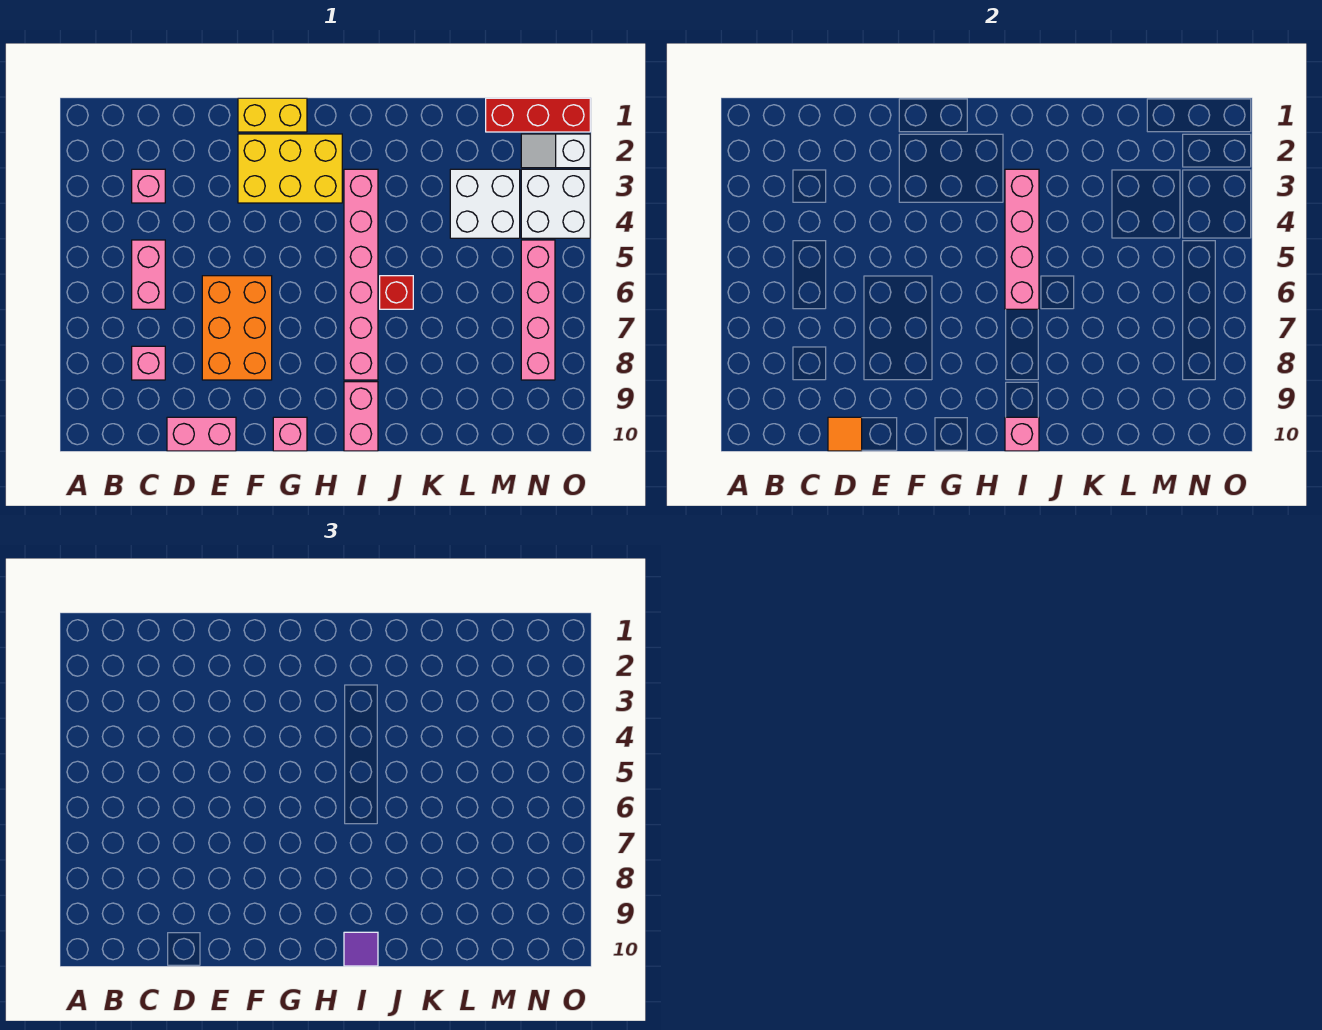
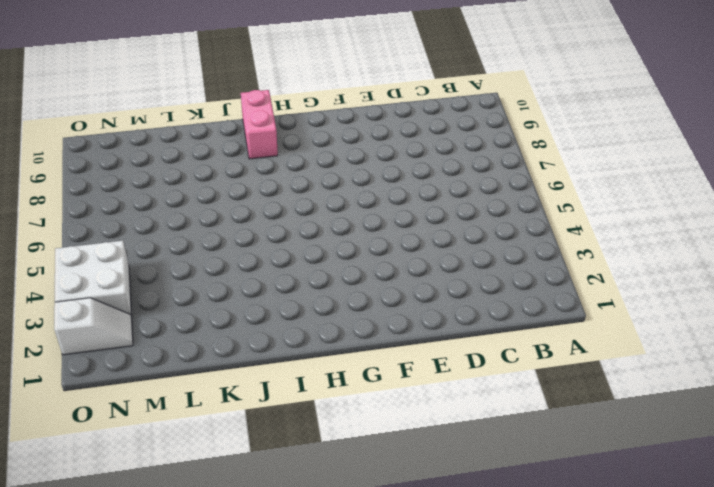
none -> pink 1x1 brick [132,169,165,203]
none -> pink 1x2 brick [132,240,165,309]
none -> pink 1x1 brick [132,346,165,380]

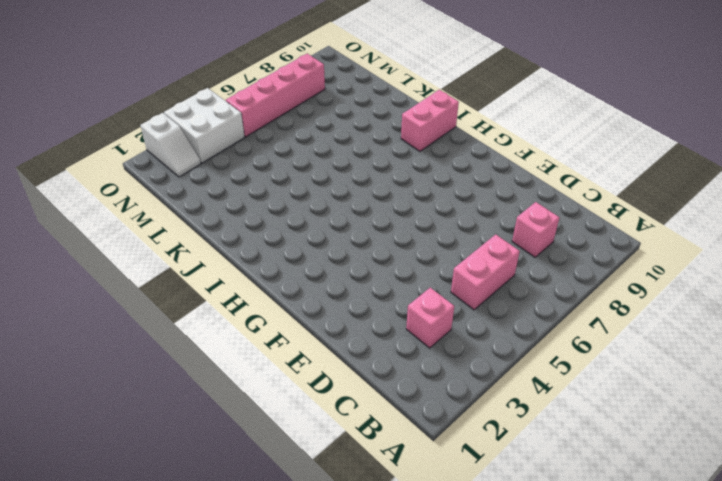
none -> pink 1x2 brick [167,417,236,451]
none -> orange 2x3 brick [202,276,272,380]
none -> yellow 1x2 brick [238,98,307,132]

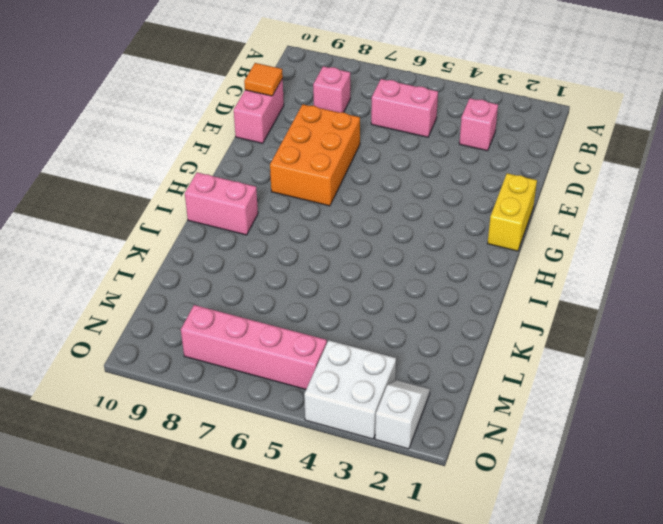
orange 2x3 brick [270,104,360,206] -> orange 2x3 brick turned to [202,276,272,380]
none -> yellow 2x3 brick [238,134,342,203]
none -> pink 1x1 brick [273,417,307,451]
none -> pink 1x6 brick [344,169,378,380]

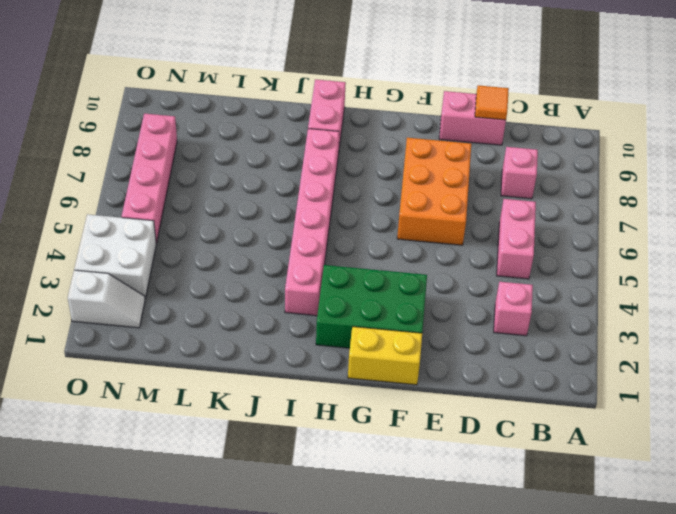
green 2x3 brick [316,265,427,348] -> yellow 2x3 brick [238,134,342,203]
none -> pink 1x1 brick [273,417,307,451]
none -> red 1x1 brick [380,276,413,309]
none -> white 2x2 brick [450,169,520,238]

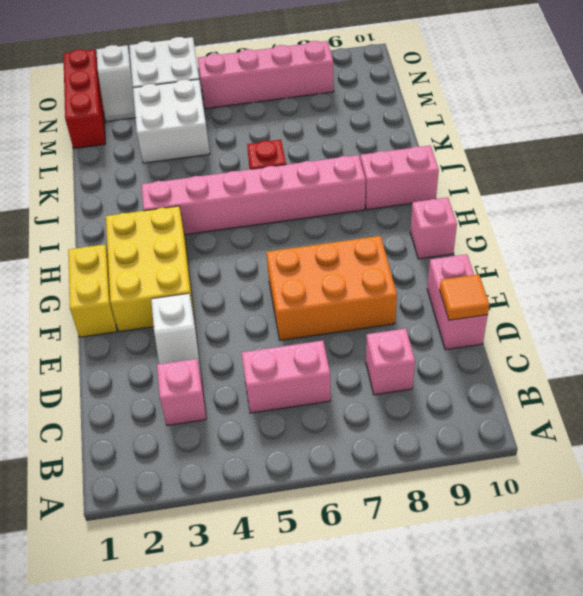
white 1x2 slope [151,293,202,381] -> none
none -> pink 1x4 brick [1005,169,1039,309]
none -> pink 1x1 brick [1005,417,1039,451]
none -> purple 1x1 tile [344,932,378,966]

